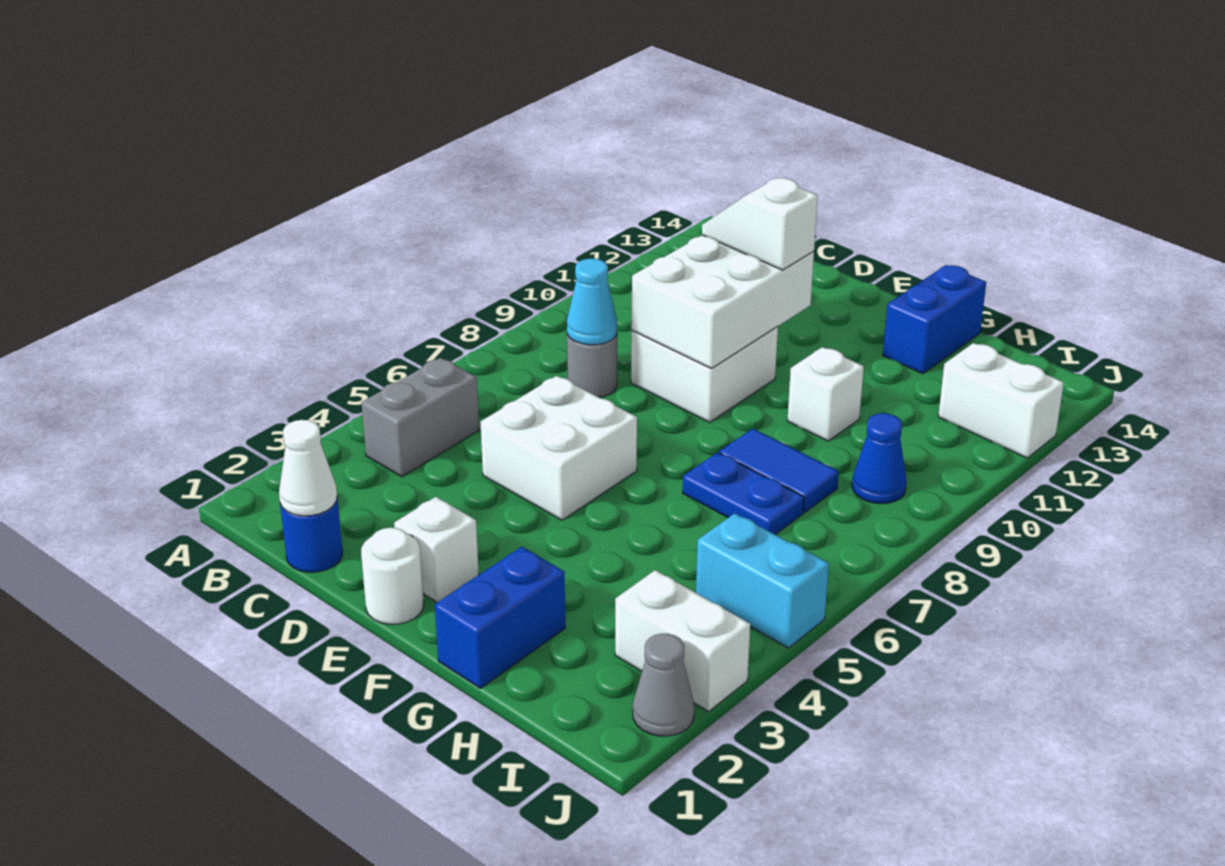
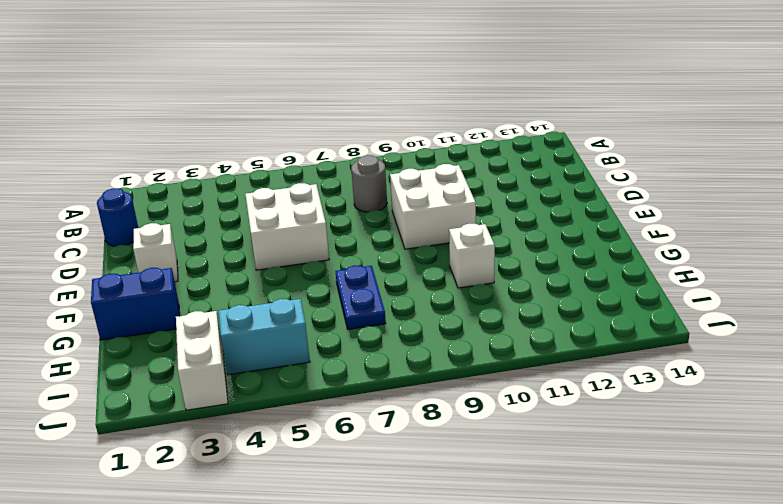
cyan 1x2 brick [219,299,310,375] -> cyan 1x2 brick turned to [696,513,829,648]
none -> grey 1x2 brick [361,358,479,477]
none -> white 1x1 round brick [361,528,424,624]
none -> blue 1x2 tile [719,429,839,513]

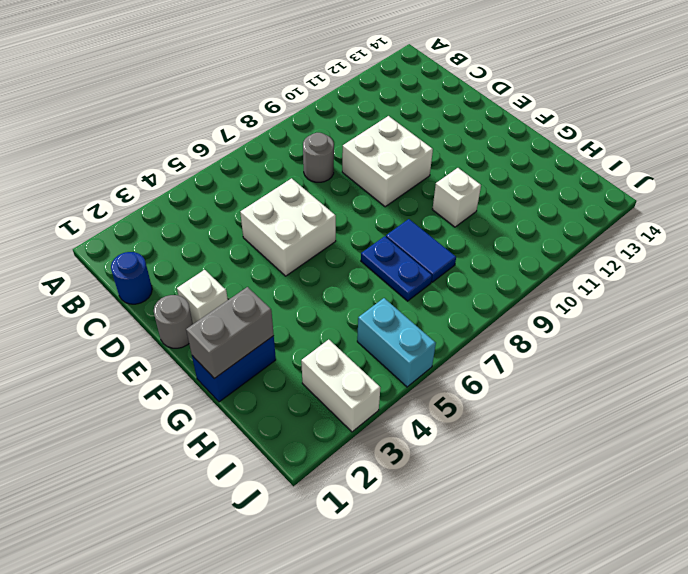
grey 1x1 round brick [154,295,193,348] -> white 1x1 round brick [361,528,424,624]
grey 1x2 brick [186,287,274,379] -> grey 1x2 brick moved to [361,358,479,477]
none -> blue 1x2 brick [883,265,986,374]
none -> blue 1x1 cone [852,413,907,504]
none -> white 1x2 brick [938,343,1064,458]

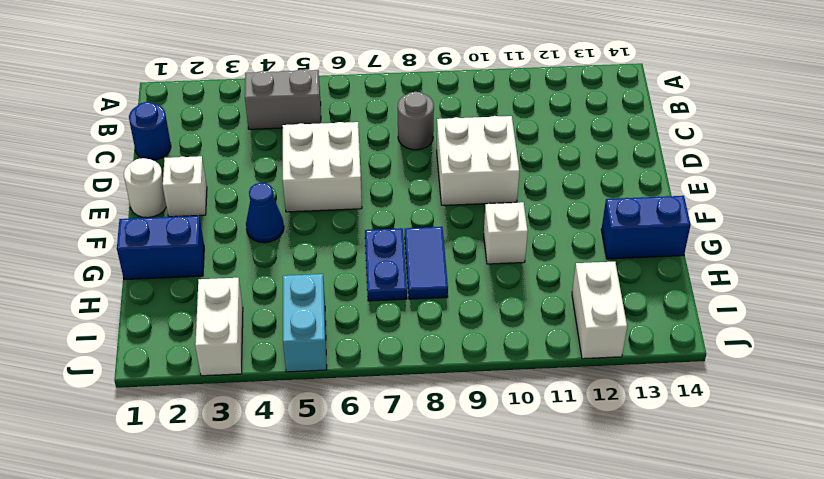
blue 1x1 cone [246,183,284,243] -> blue 1x1 cone moved to [852,413,907,504]
none -> grey 1x1 cone [633,634,694,736]
none -> white 1x1 cone [279,420,337,516]
none -> cyan 1x1 cone [567,259,617,345]

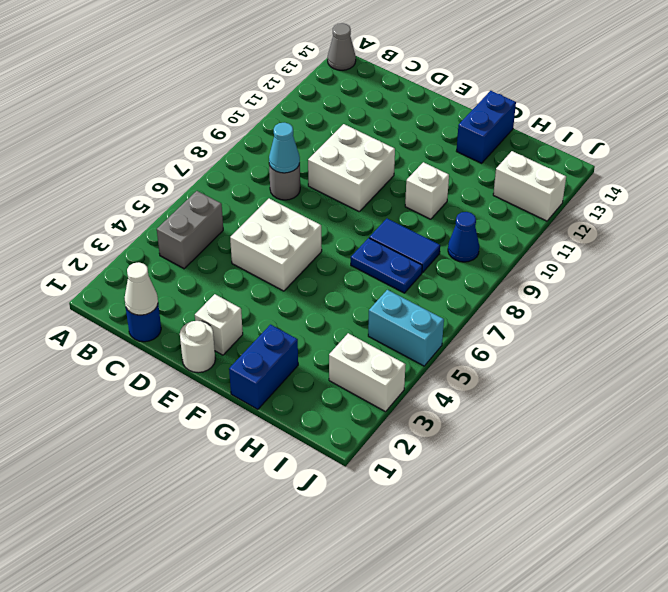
grey 1x1 cone [328,23,356,70] -> grey 1x1 cone moved to [633,634,694,736]
none -> white 2x3 brick [632,235,814,368]
none -> white 1x2 slope [702,178,818,270]

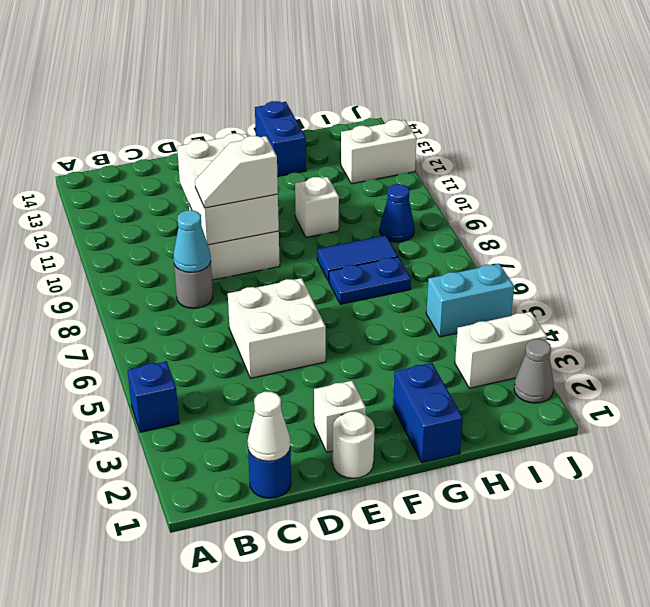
blue 1x1 brick [128,362,179,432] -> none
white 1x2 slope [195,136,278,208] -> white 1x2 slope moved to [702,178,818,270]
none -> grey 1x2 brick [361,358,479,477]

